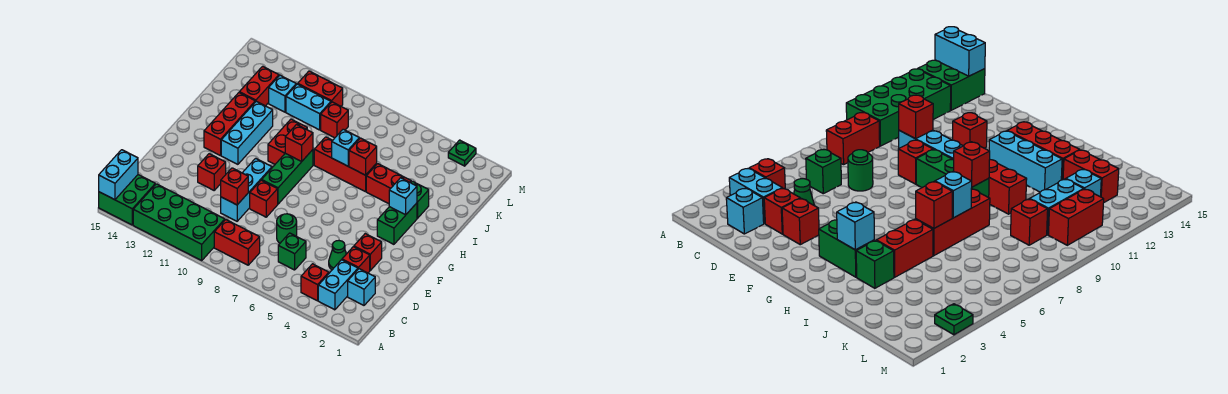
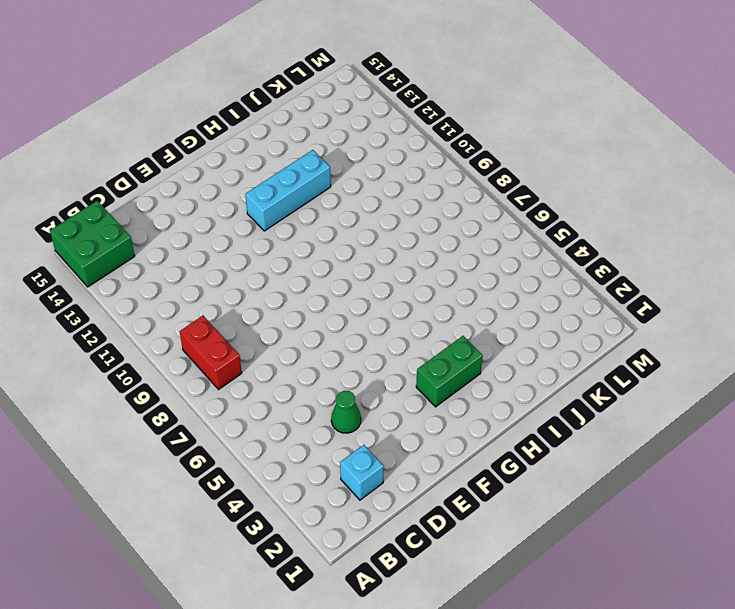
none -> green 2x4 brick [133,184,225,260]
none -> cyan 1x2 brick [318,260,358,310]
none -> red 1x1 brick [301,264,329,301]
none -> green 1x1 brick [278,233,306,270]

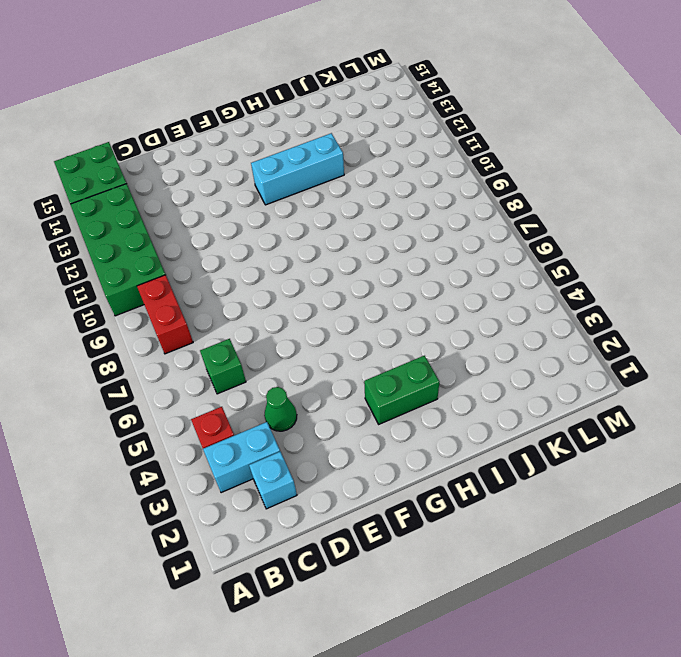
none -> red 1x1 brick [342,247,370,273]
none -> green 1x1 round brick [277,214,297,243]
none -> cyan 1x3 brick [221,158,272,221]
none -> red 1x1 brick [354,234,382,270]

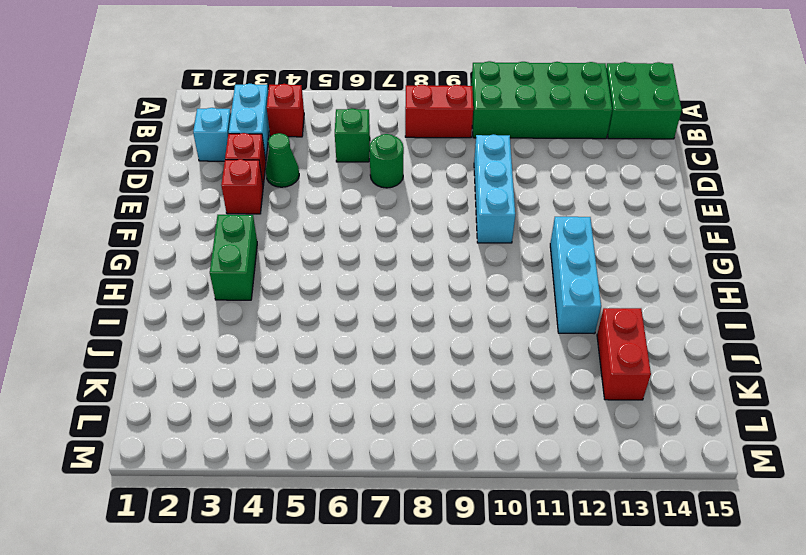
none -> red 1x1 brick [250,180,278,217]
none -> red 1x1 brick [198,154,226,190]
none -> green 1x3 brick [262,150,313,204]
none -> red 1x3 brick [204,93,255,156]

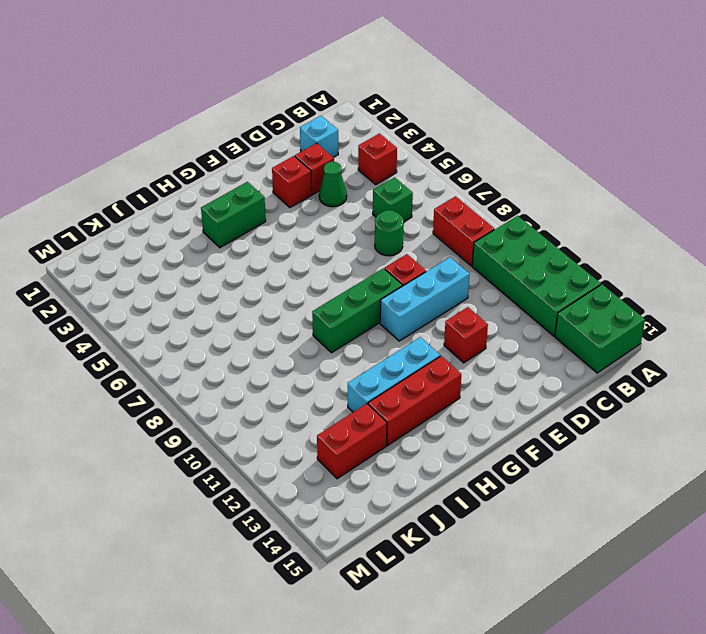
none -> cyan 1x2 brick [318,260,358,310]
none -> red 1x2 brick [268,119,307,164]
none -> green 1x1 brick [411,181,429,218]
none -> red 1x2 brick [366,164,411,204]

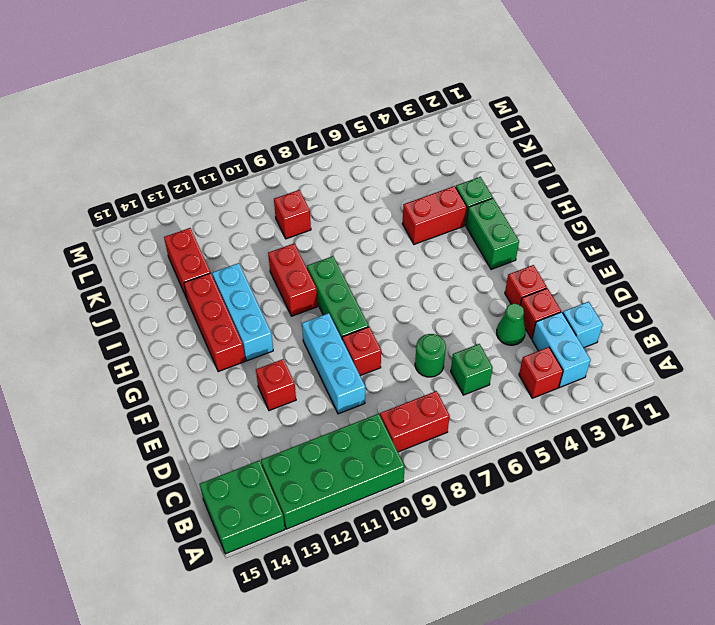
none -> red 1x3 brick [314,137,377,192]
none -> cyan 1x2 brick [286,84,331,130]
none -> cyan 1x1 brick [269,75,296,112]
none -> red 1x2 brick [298,71,343,106]

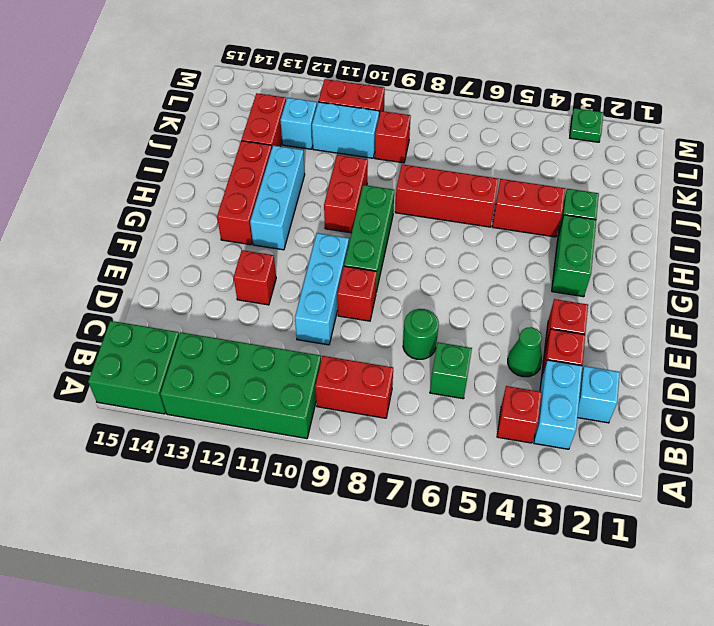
none -> cyan 1x2 brick [99,150,138,200]
none -> red 1x1 brick [221,168,248,205]
none -> cyan 1x1 brick [389,178,417,215]
none -> red 1x1 brick [285,125,313,162]

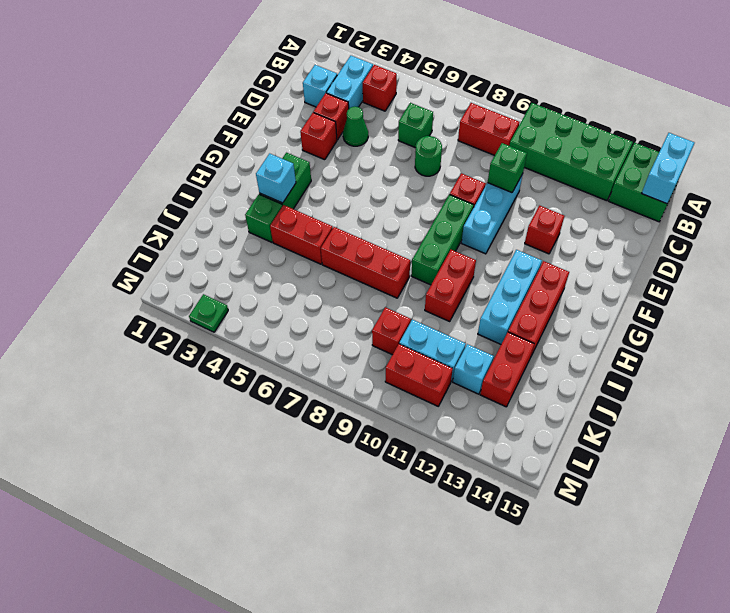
green 1x1 brick [488,143,527,192] -> red 1x1 brick [221,168,248,205]
none -> red 1x1 brick [285,125,313,162]
none -> red 1x1 brick [349,138,377,175]
none -> cyan 1x1 brick [332,129,359,166]

